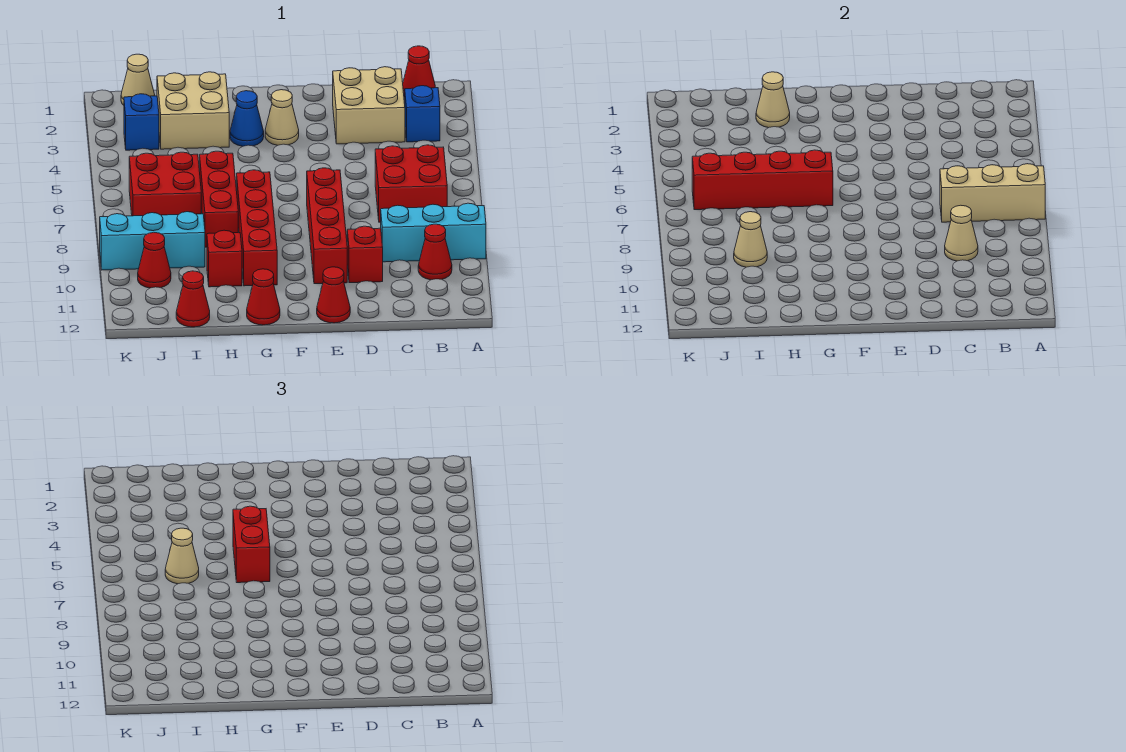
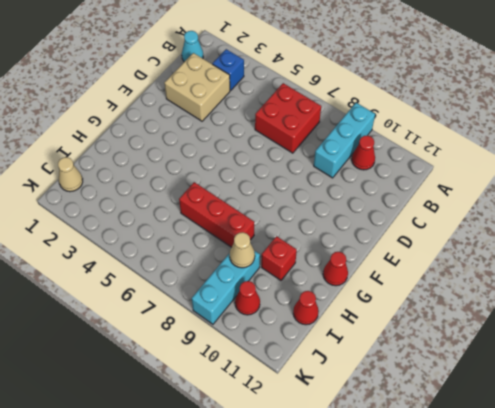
cyan 1x1 cone [182,31,203,62] -> red 1x1 cone [403,46,435,97]
none -> red 1x1 brick [347,226,383,283]
none -> red 1x4 brick [307,168,347,284]
none -> red 1x1 cone [317,267,350,323]

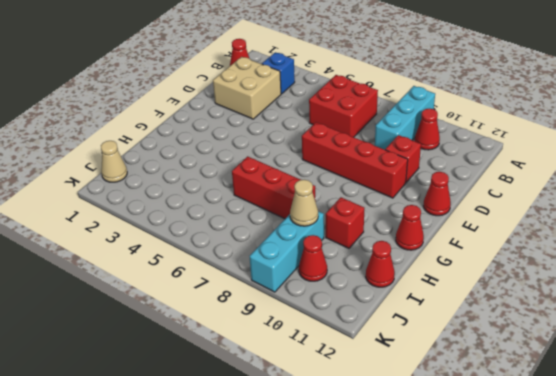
none -> tan 1x1 cone [265,90,299,145]
none -> blue 1x1 cone [230,91,264,146]
none -> red 1x4 brick [237,170,277,286]

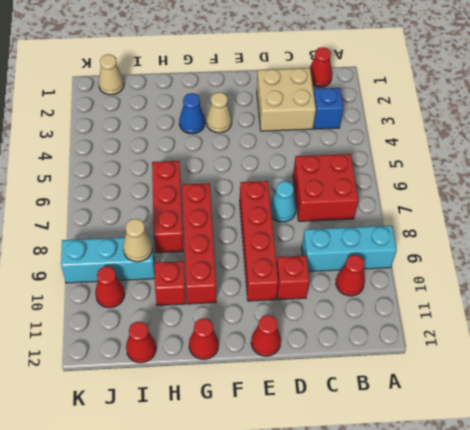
cyan 1x1 cone [270,181,296,222] -> none
none -> tan 2x2 brick [157,72,229,149]
none -> red 2x2 brick [129,152,201,216]
none -> blue 1x1 brick [124,94,159,150]

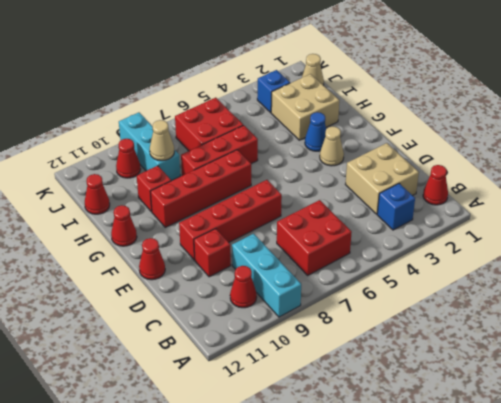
none -> tan 1x3 brick [940,164,1045,222]
none -> tan 1x1 cone [945,205,978,261]
none -> red 1x4 brick [692,150,833,210]

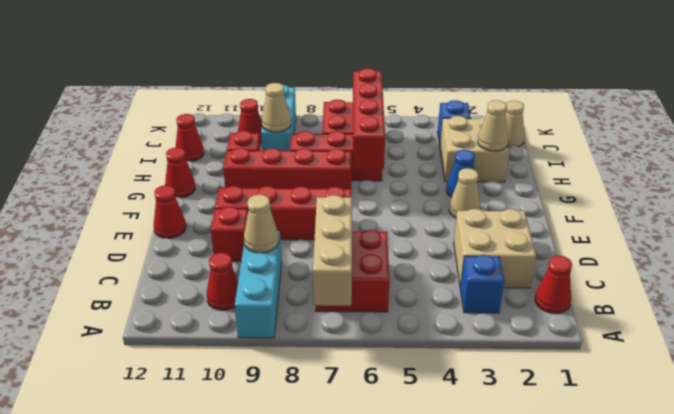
none -> red 1x2 brick [233,506,270,583]
none -> tan 1x1 cone [165,528,199,584]

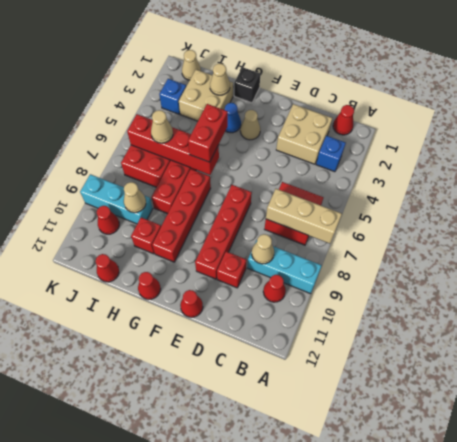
black 1x1 brick [234,67,260,103] -> none

